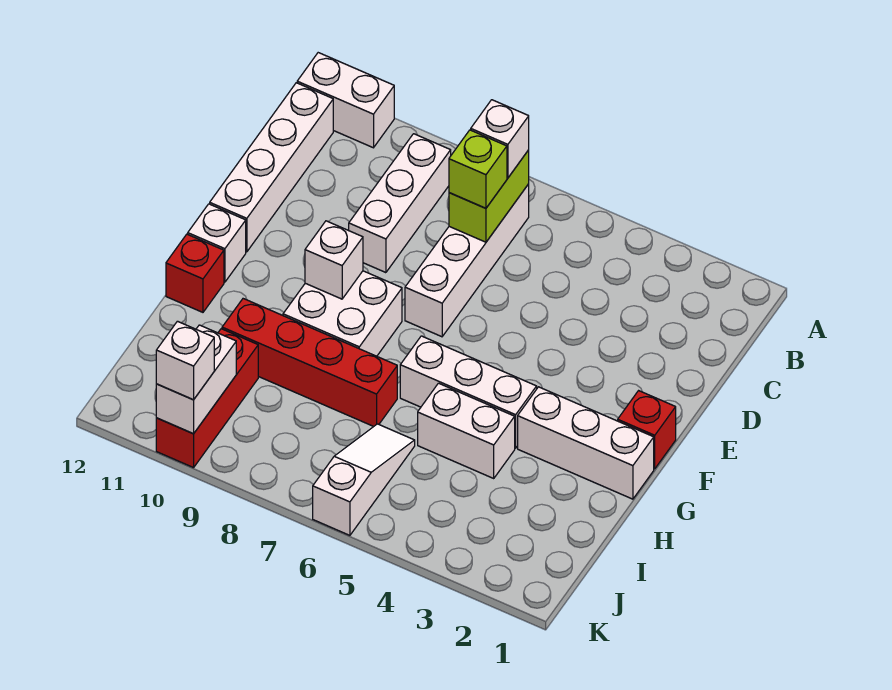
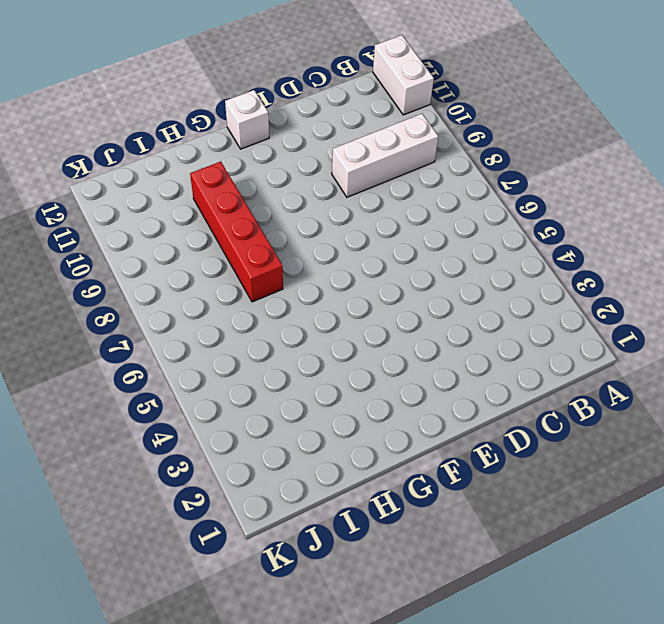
none -> white 1x4 brick [405,184,529,337]
none -> white 1x4 brick [210,83,333,252]
none -> red 1x1 brick [618,391,676,469]

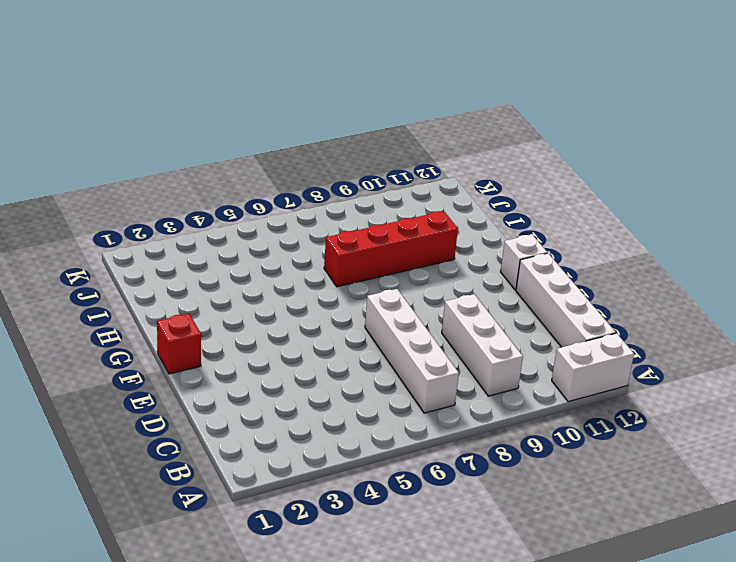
none -> white 2x2 brick [283,271,402,356]
none -> white 1x3 brick [518,387,654,499]
none -> white 1x3 brick [400,336,537,448]

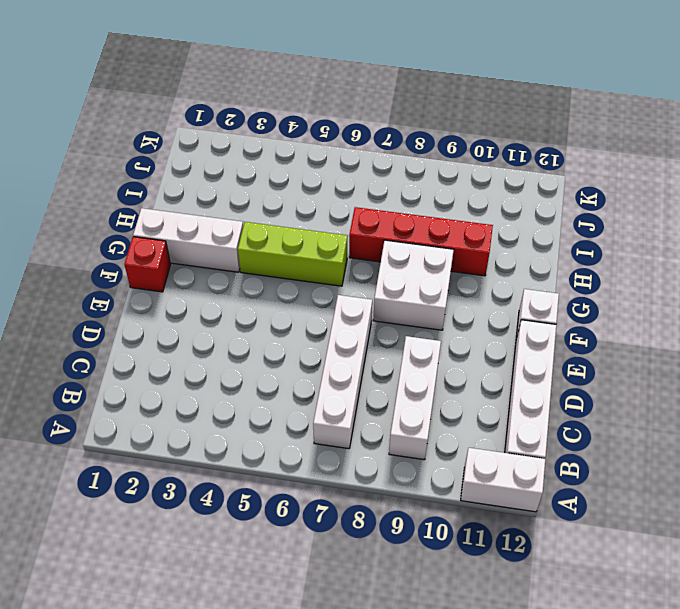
lime 1x3 brick [238,222,348,286] -> white 1x3 brick [400,336,537,448]
none -> red 1x1 brick [166,234,224,312]
none -> white 1x2 brick [418,383,515,478]
none -> white 1x3 slope [313,424,415,535]

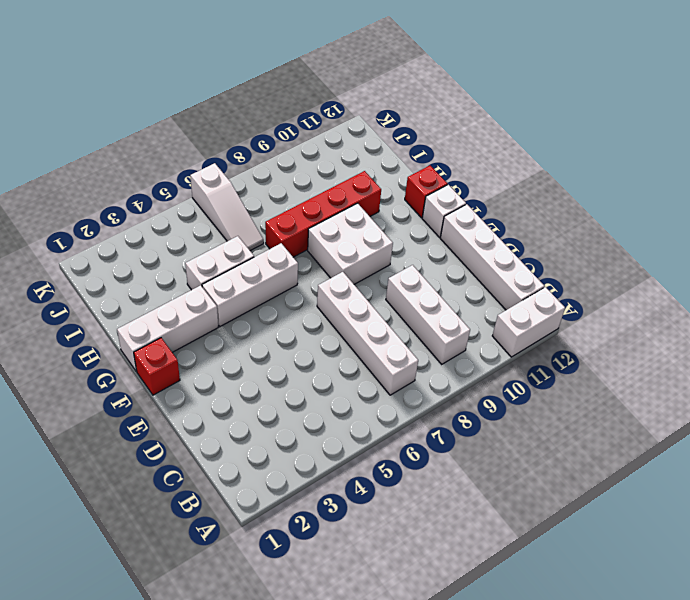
none -> red 1x3 brick [156,329,258,468]
none -> lime 1x2 brick [449,150,529,242]
none -> white 1x1 brick [305,221,363,299]

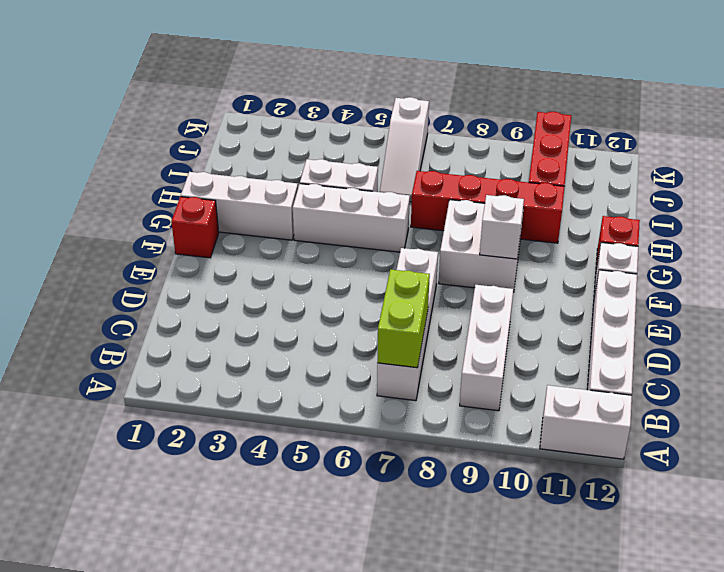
none -> white 1x2 brick [156,325,236,434]
none -> white 1x1 brick [471,100,529,178]
none -> lime 1x1 brick [449,130,507,208]

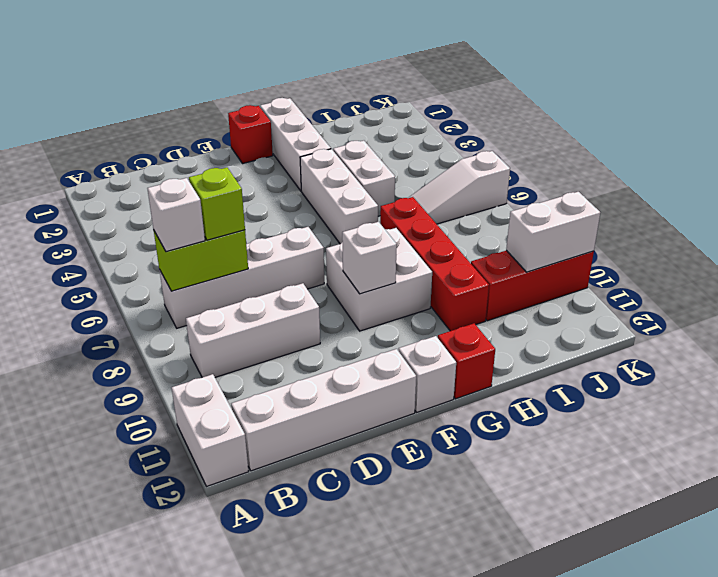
none -> white 1x1 brick [156,321,214,400]

